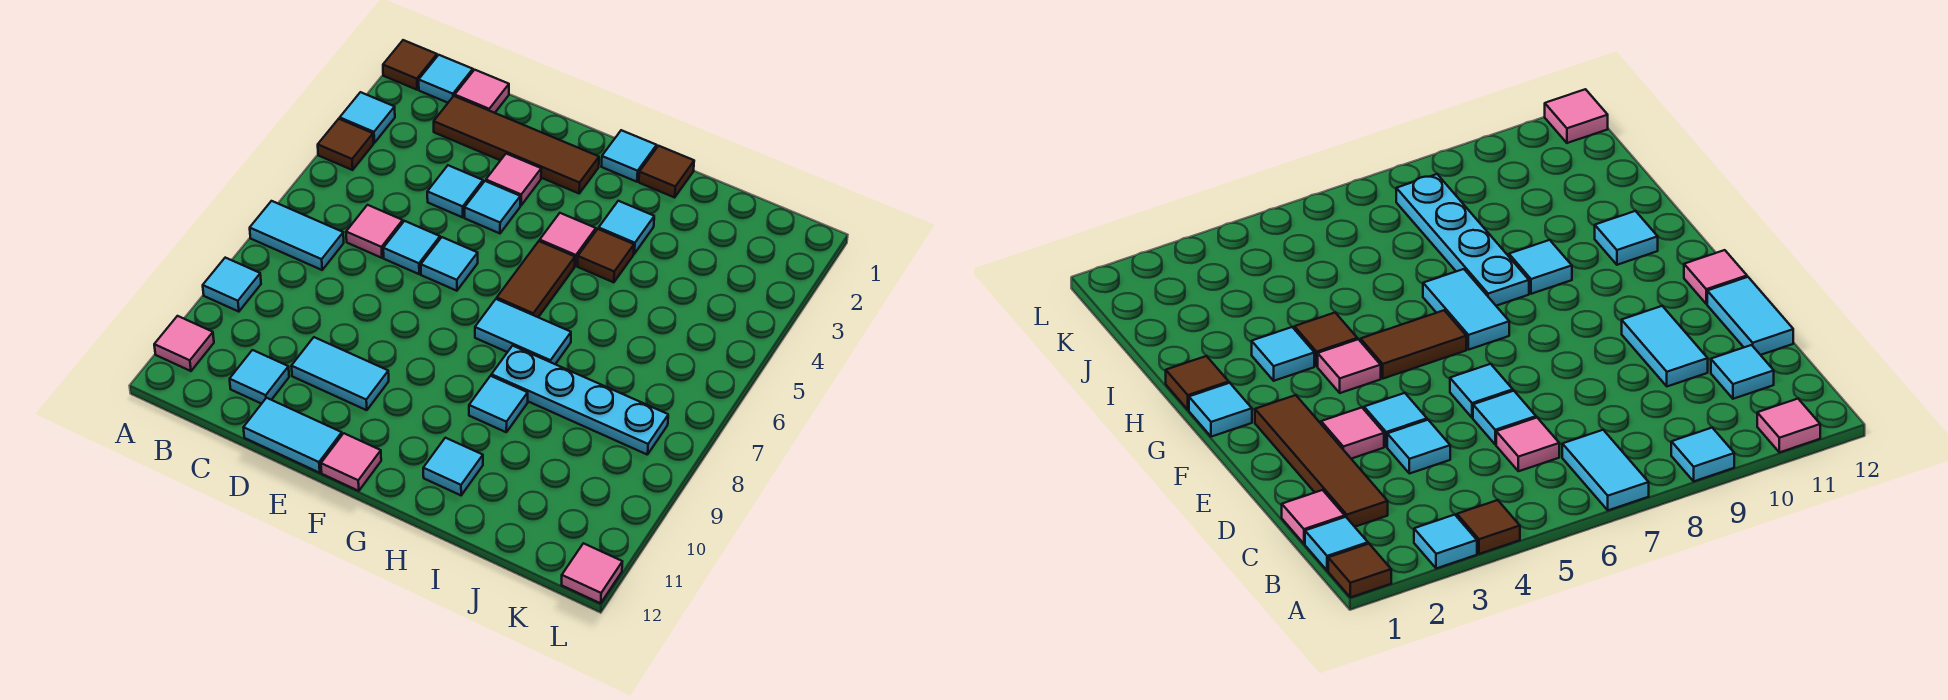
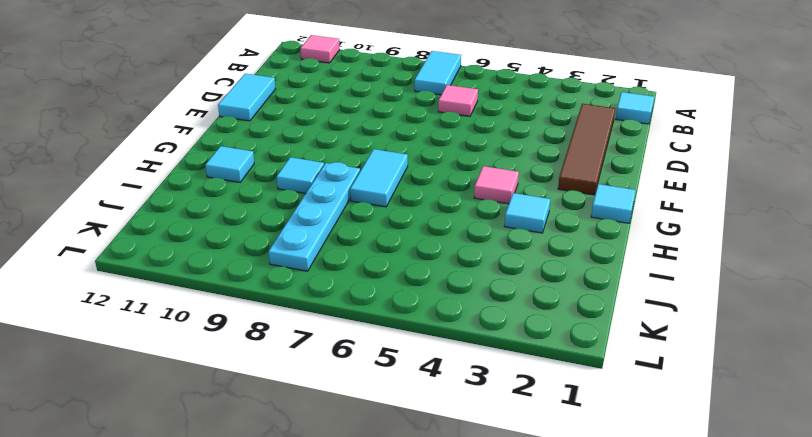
none -> brown 1x1 tile [383,40,437,90]
none -> cyan 1x1 tile [340,92,395,143]
none -> brown 1x1 tile [318,119,373,170]
none -> cyan 1x1 tile [203,258,261,312]

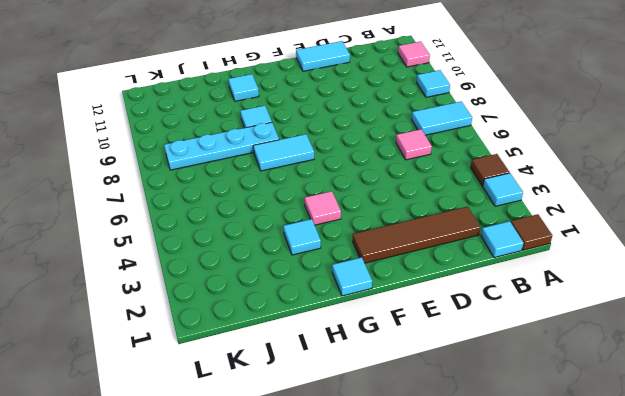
none -> pink 1x1 tile [455,70,509,113]
none -> cyan 1x1 tile [230,350,289,404]
none -> cyan 1x1 tile [427,165,483,217]
none -> cyan 1x1 tile [383,221,440,274]

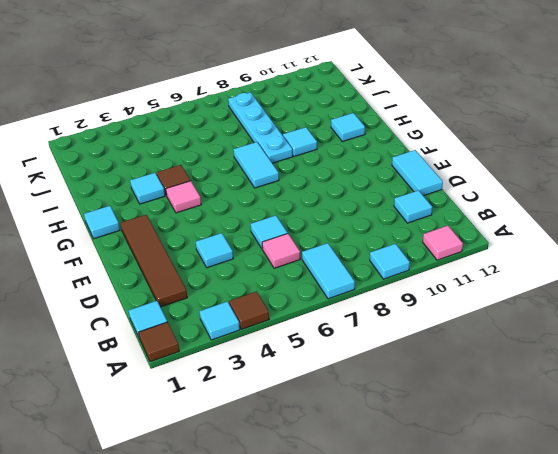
none -> pink 1x1 tile [455,70,509,113]
none -> cyan 1x2 tile [291,337,389,410]
none -> pink 1x1 tile [486,154,541,205]
none -> cyan 1x1 tile [465,181,520,233]

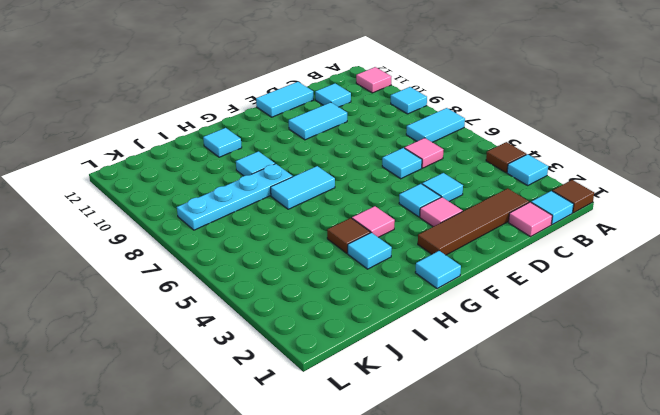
none -> cyan 1x1 tile [421,237,478,291]
none -> pink 1x1 tile [321,433,381,491]
none -> brown 1x2 tile [497,241,575,317]
none -> brown 1x1 tile [639,146,694,197]

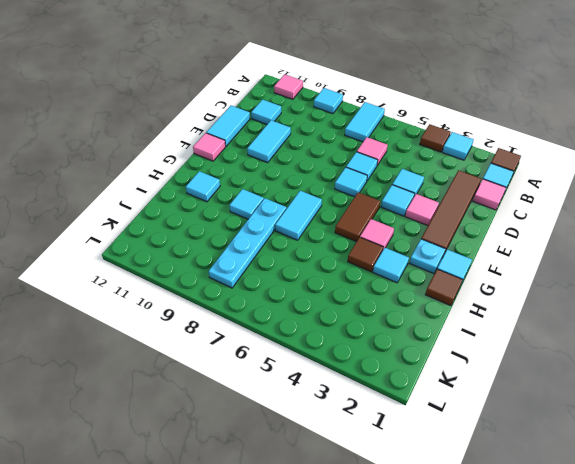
brown 1x2 tile [335,192,380,242] -> brown 1x2 tile turned to [497,241,575,317]
cyan 1x1 plate [410,239,445,274] -> none
none -> pink 1x1 tile [562,543,622,603]

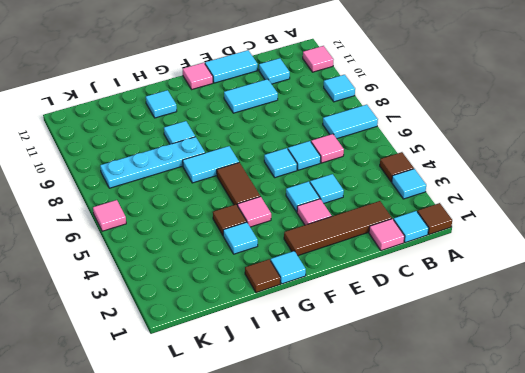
pink 1x1 tile [93,200,126,231] -> pink 1x1 tile moved to [562,543,622,603]

